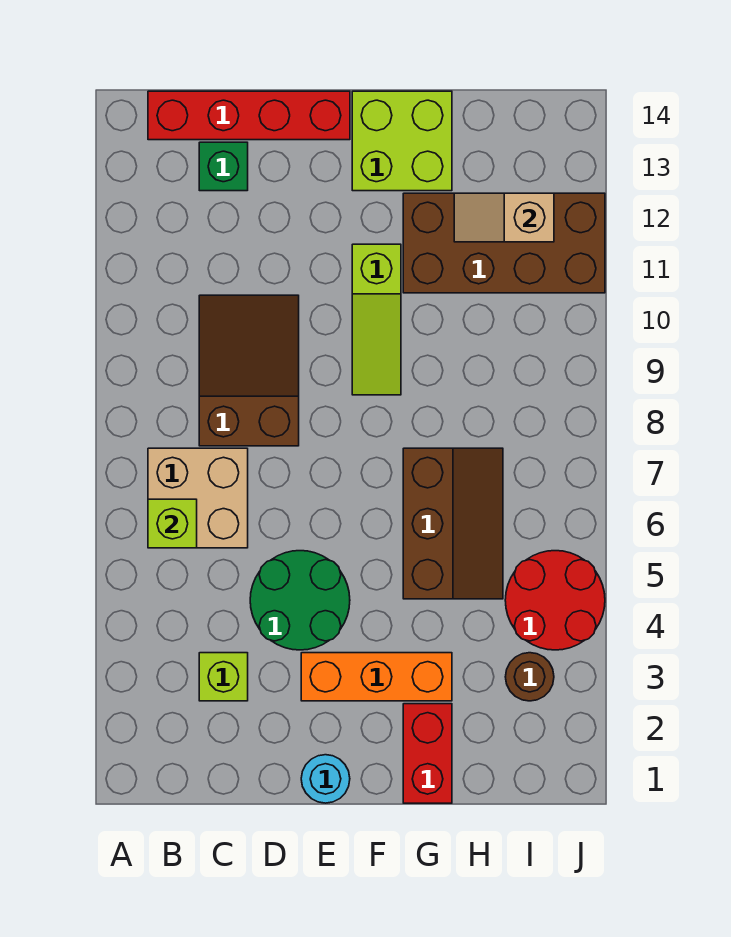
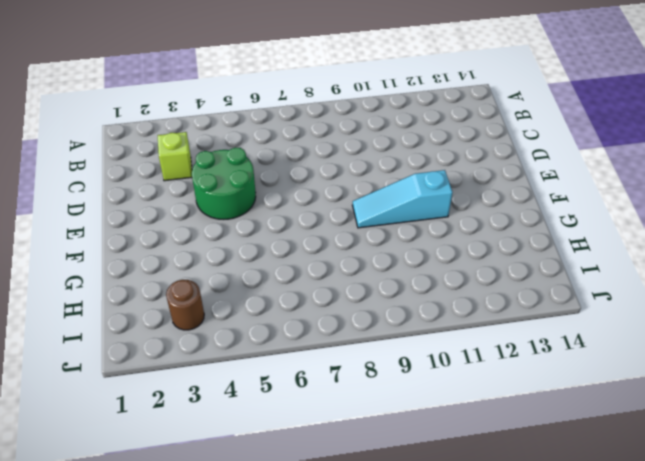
cyan 1x3 slope [352,170,452,228] -> lime 1x3 slope [352,244,401,395]
none -> tan 2x2 brick [148,448,248,548]
none -> red 1x4 brick [148,91,350,140]
none -> brown 2x3 slope [199,295,299,446]

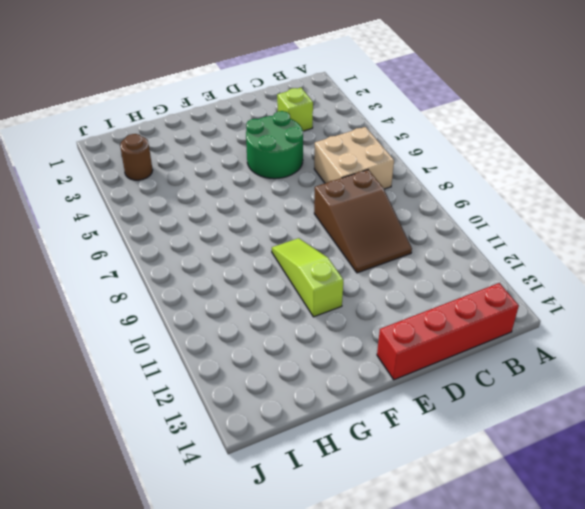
none -> green 1x1 brick [199,142,248,191]
none -> cyan 1x1 round brick [301,755,350,803]
none -> orange 1x3 brick [301,653,452,701]

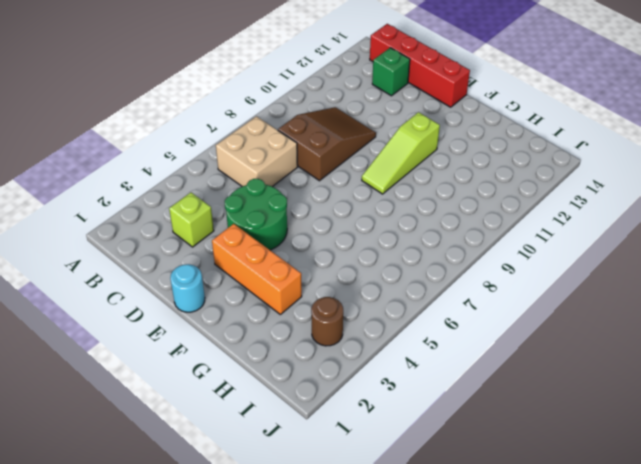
none -> lime 2x2 brick [352,91,452,191]
none -> red 1x2 brick [403,704,452,803]
none -> brown 2x3 slope [403,448,503,599]

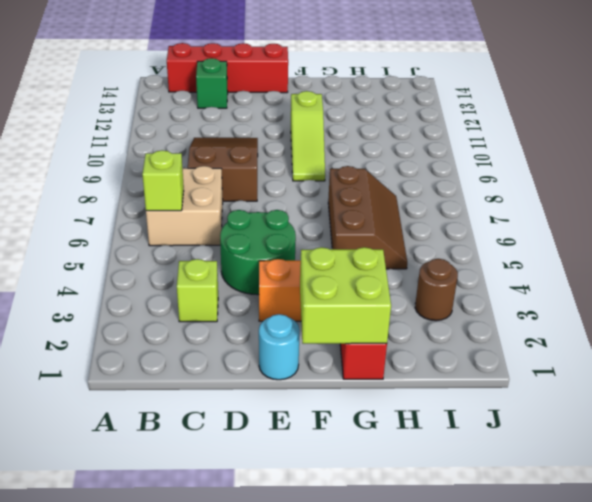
lime 2x2 brick [300,247,391,344] -> lime 2x2 brick moved to [352,91,452,191]
none -> brown 2x4 brick [403,193,605,293]
none -> red 2x2 round brick [505,551,605,650]
none -> tan 1x2 slope [454,193,554,242]

